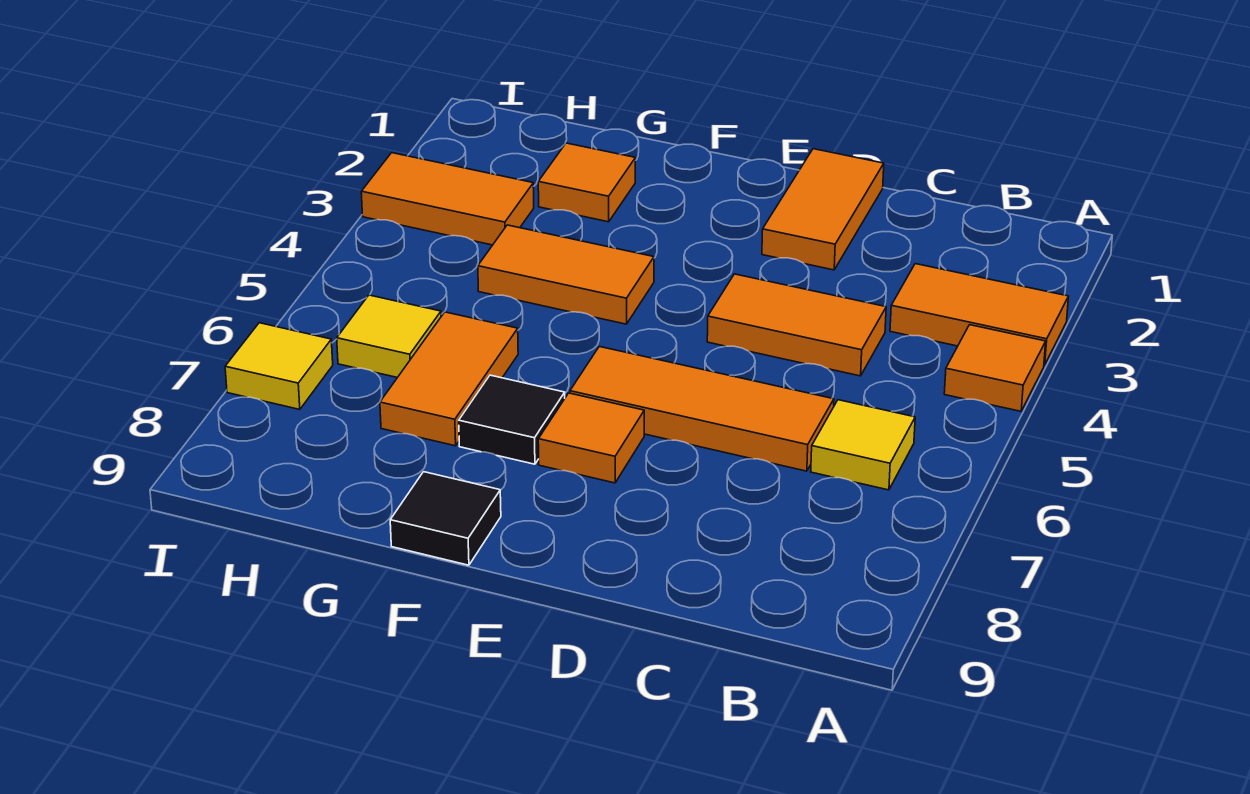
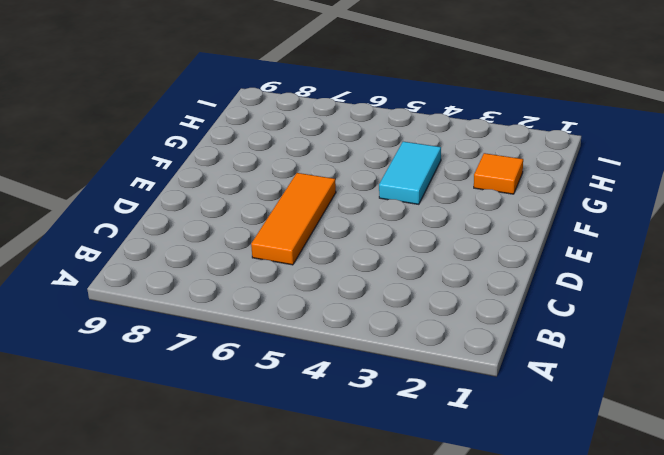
cyan 1x2 tile [379,142,441,204] -> orange 1x2 tile [478,225,654,324]
none -> orange 1x2 tile [890,264,1069,365]
none -> orange 1x1 tile [944,325,1046,411]
none -> yellow 1x1 tile [811,400,915,490]

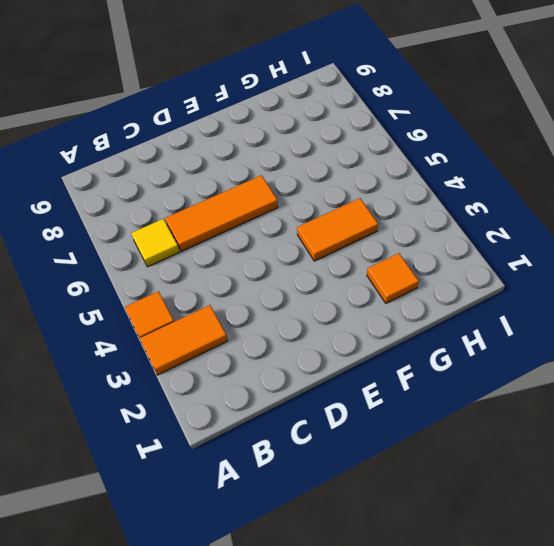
none -> orange 1x2 tile [707,274,886,376]
none -> orange 1x2 tile [762,149,884,270]
none -> orange 1x1 tile [538,393,644,483]

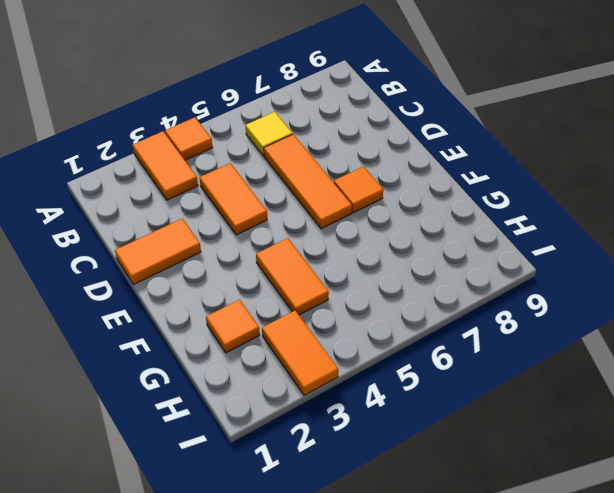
none -> black 1x1 tile [459,375,565,464]
none -> black 1x1 tile [390,472,501,565]
none -> orange 1x2 tile [380,312,518,446]

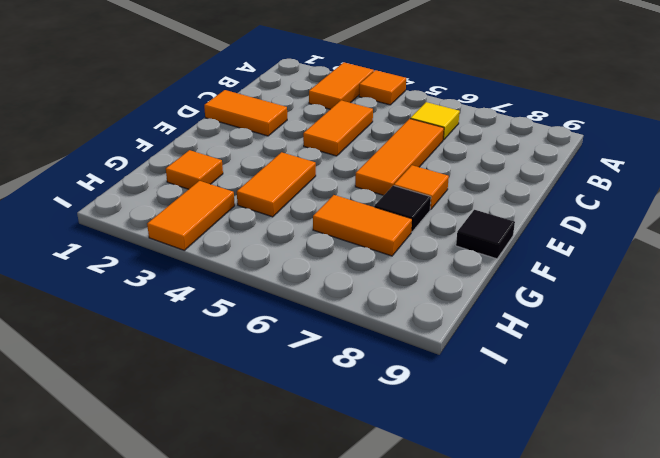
none -> yellow 1x1 tile [337,295,441,378]
none -> yellow 1x1 tile [225,323,333,410]

